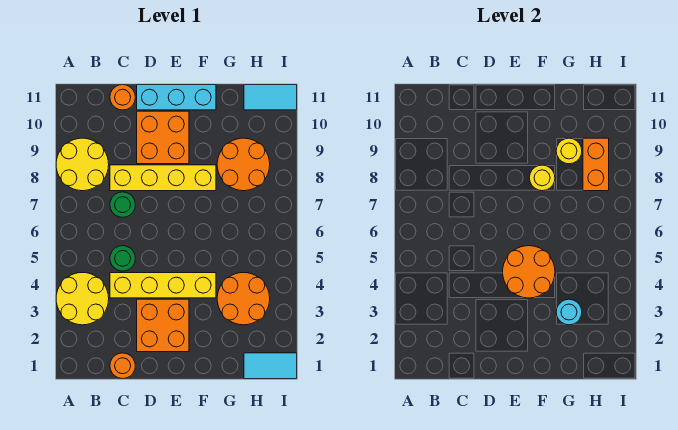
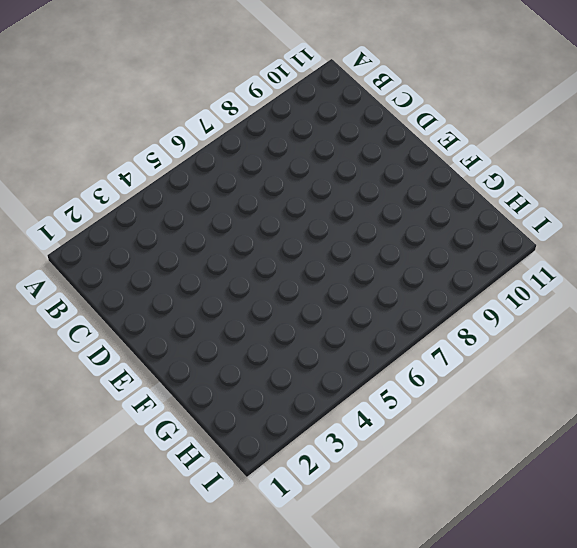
none -> yellow 2x2 round brick [56,273,109,325]
none -> yellow 2x2 round brick [56,138,109,191]
none -> orange 1x1 round brick [110,353,135,379]

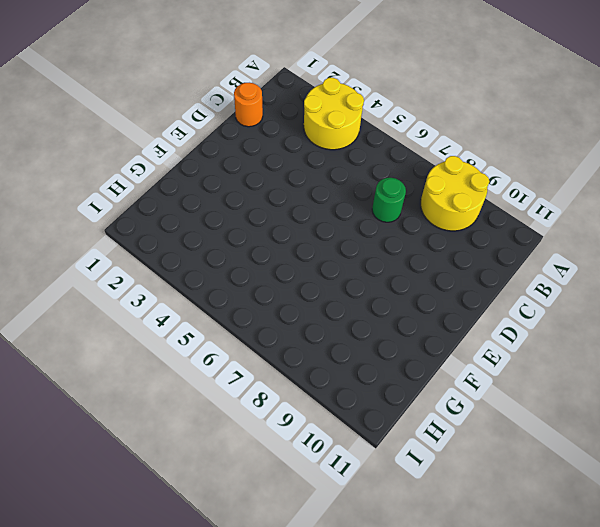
none -> yellow 1x4 brick [110,273,216,298]
none -> green 1x1 round brick [110,246,135,271]
none -> yellow 1x4 brick [110,165,216,191]

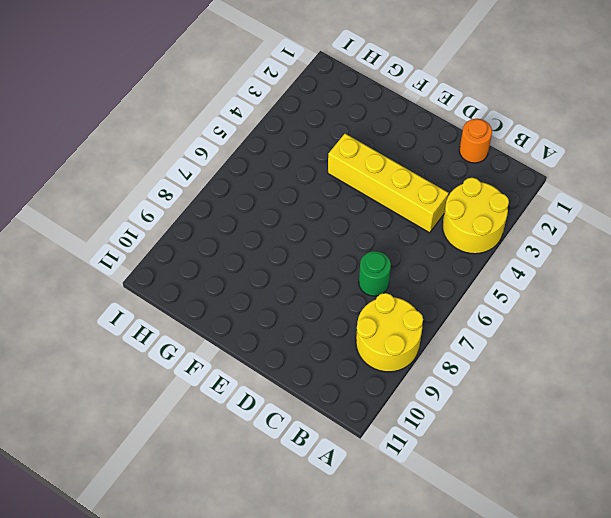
none -> green 1x1 round brick [110,246,135,271]
none -> yellow 1x4 brick [110,165,216,191]
none -> orange 1x1 round brick [110,85,135,110]

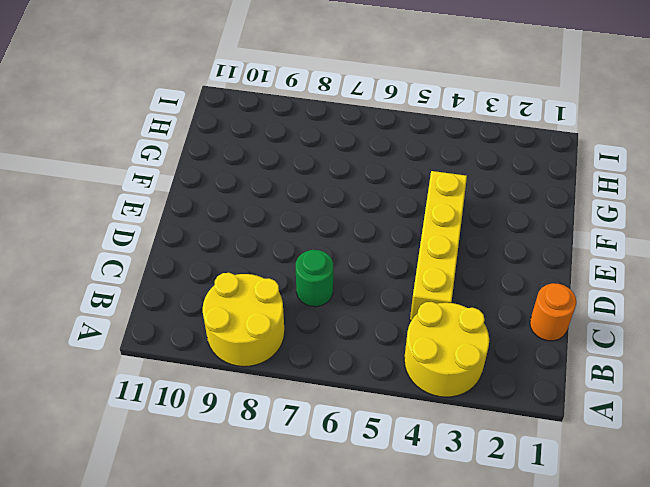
none -> green 1x1 round brick [110,246,135,271]
none -> yellow 1x4 brick [110,165,216,191]
none -> orange 1x1 round brick [110,85,135,110]

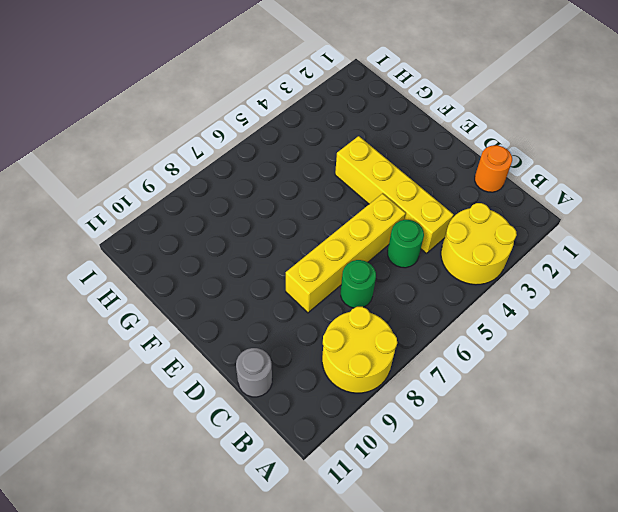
grey 1x1 round brick [236,348,272,397] -> orange 1x1 round brick [110,85,135,110]
yellow 1x4 brick [286,193,406,313] -> yellow 1x4 brick turned to [110,165,216,191]
none -> orange 2x2 brick [137,299,189,352]
none -> orange 2x2 brick [137,111,189,164]
none -> cyan 1x3 brick [137,85,216,110]

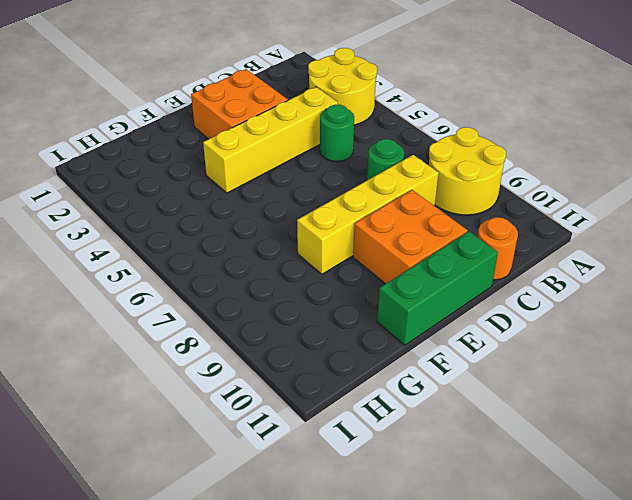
green 1x3 brick [377,231,498,345] -> cyan 1x3 brick [137,85,216,110]
none -> orange 1x1 round brick [110,353,135,379]
none -> orange 2x2 round brick [217,273,270,325]
none -> orange 2x2 round brick [217,138,270,191]

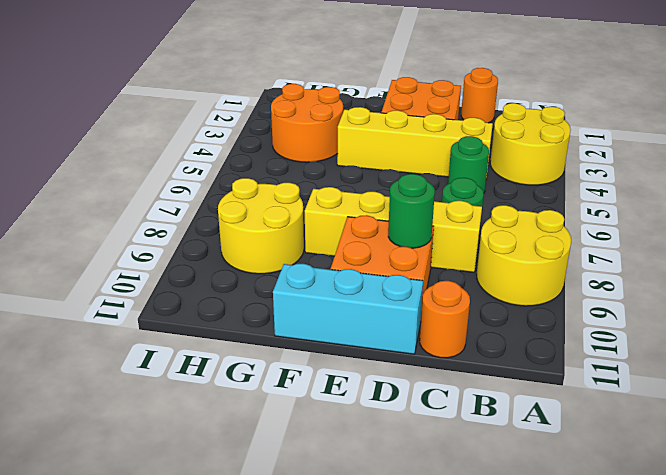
green 1x1 round brick [388,174,435,248] -> none
yellow 2x2 round brick [218,178,304,274] -> orange 2x2 round brick [217,138,270,191]
none -> cyan 1x2 tile [244,353,297,379]
none -> cyan 1x2 tile [244,85,297,110]
none -> orange 2x2 round brick [503,246,555,298]

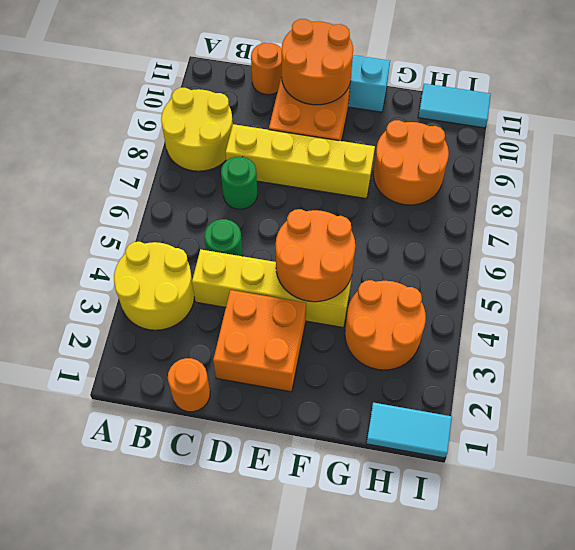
orange 2x2 round brick [282,19,353,105] -> none
none -> yellow 1x1 round brick [529,165,555,191]
none -> cyan 1x1 round brick [556,299,582,325]
none -> yellow 1x1 round brick [556,138,582,164]

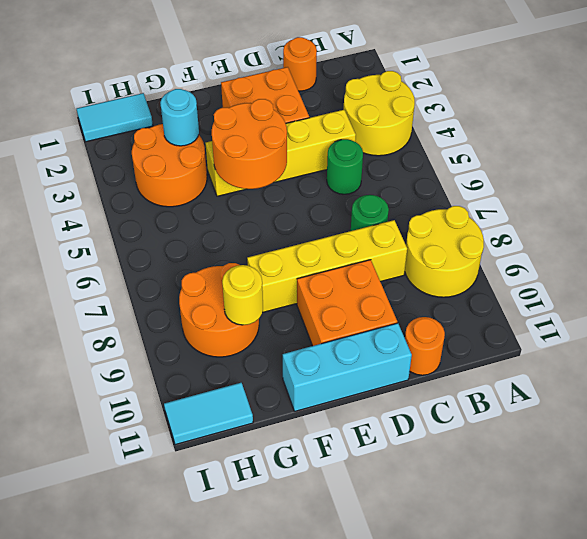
none -> yellow 1x1 round brick [529,165,555,191]
none -> orange 1x2 brick [583,138,609,191]

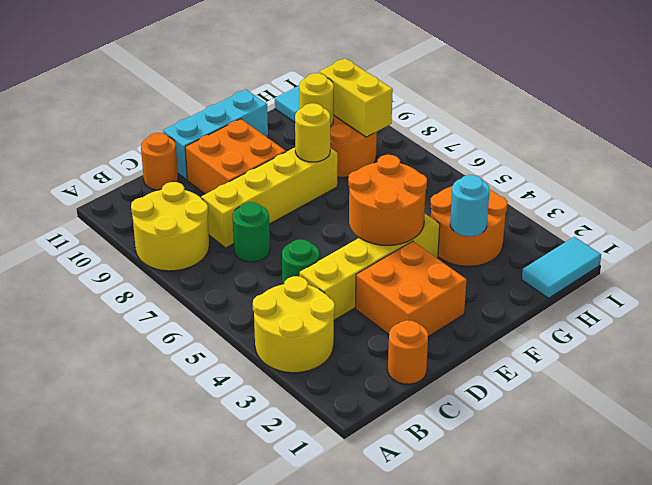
yellow 1x2 brick [320,58,393,137] -> orange 1x2 brick [583,138,609,191]

